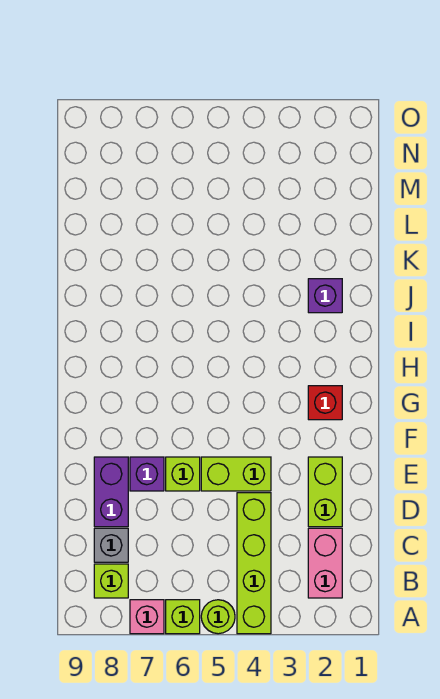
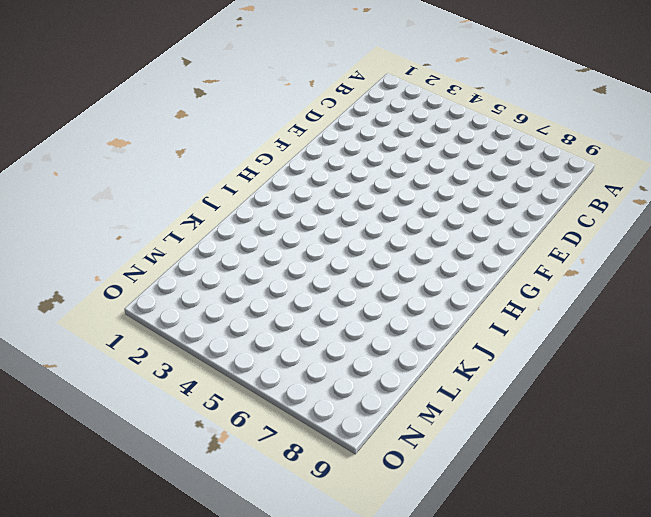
none -> lime 1x4 brick [237,493,271,634]
none -> lime 1x1 round brick [201,600,235,634]
none -> lime 1x1 brick [166,600,200,634]

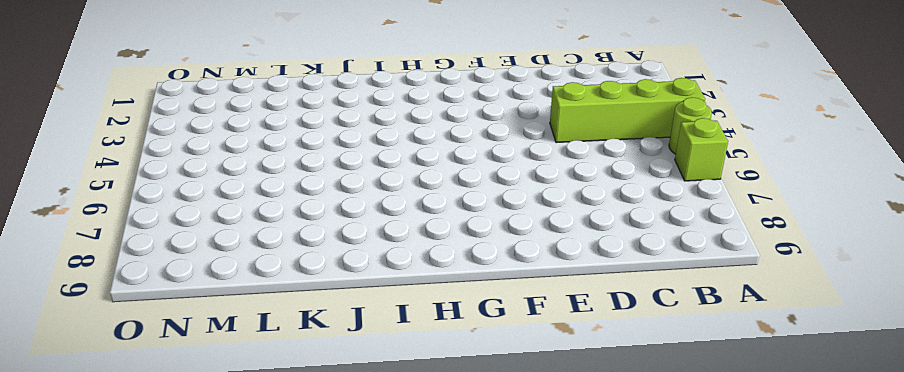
none -> pink 1x1 brick [130,600,164,634]
none -> pink 1x2 brick [308,528,342,598]
none -> lime 1x1 brick [94,564,128,598]

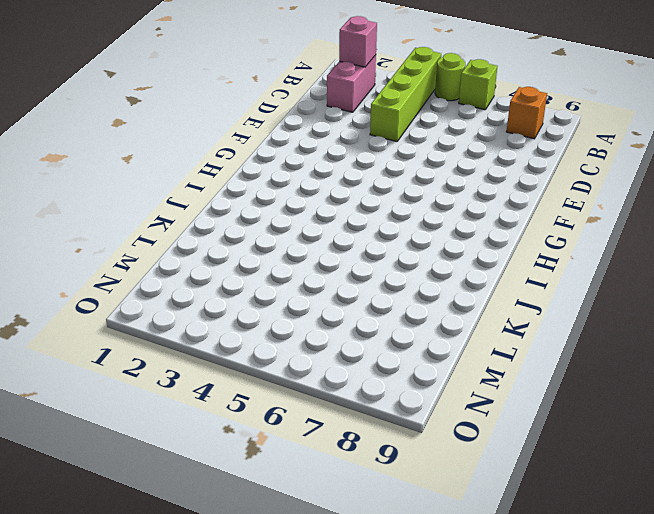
pink 1x1 brick [339,16,377,67] -> pink 1x1 brick moved to [130,600,164,634]
orange 1x1 brick [506,87,547,139] -> lime 1x1 brick [94,564,128,598]
none -> grey 1x1 brick [94,528,128,562]
none -> lime 1x2 brick [308,457,342,527]
none -> purple 1x2 brick [94,457,128,527]

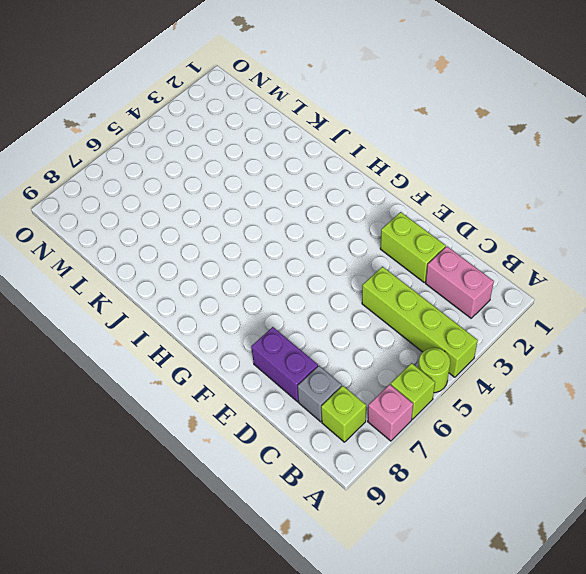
none -> lime 1x2 brick [201,457,271,491]
none -> lime 1x1 brick [166,457,200,491]
none -> purple 1x1 brick [130,457,164,491]

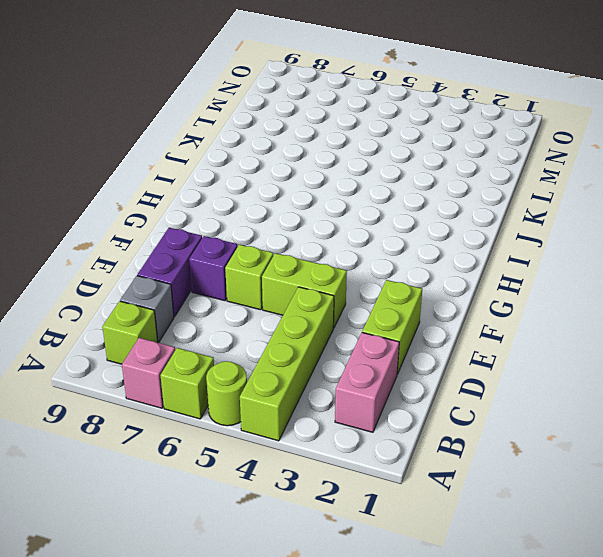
none -> red 1x1 brick [308,386,342,420]
none -> purple 1x1 brick [308,279,342,313]

